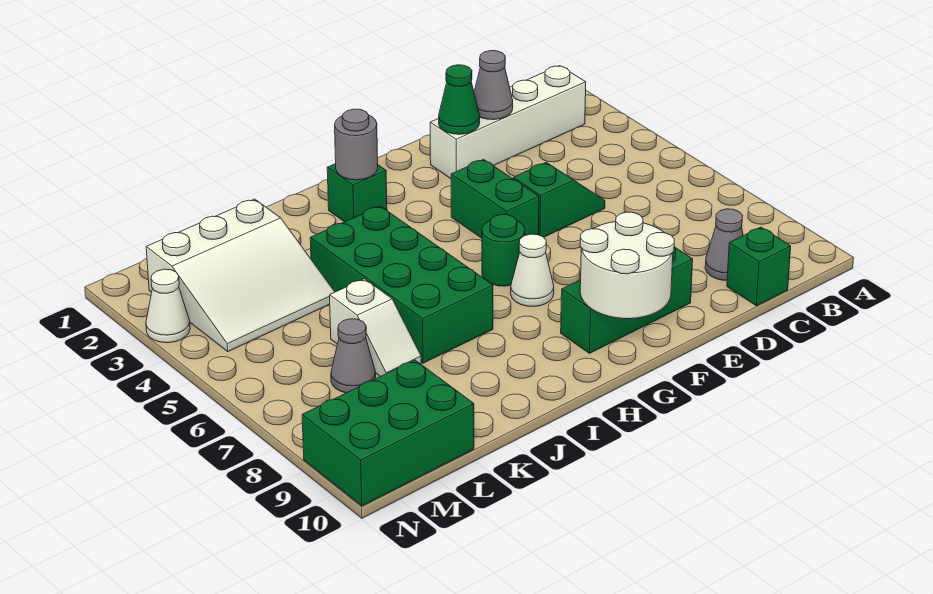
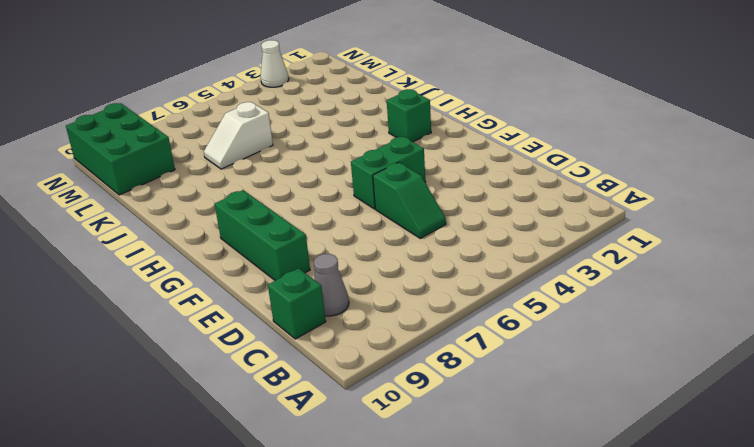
none -> white 1x4 brick [430,66,586,179]
none -> green 1x1 round brick [482,214,525,286]
none -> white 1x1 cone [511,234,554,307]

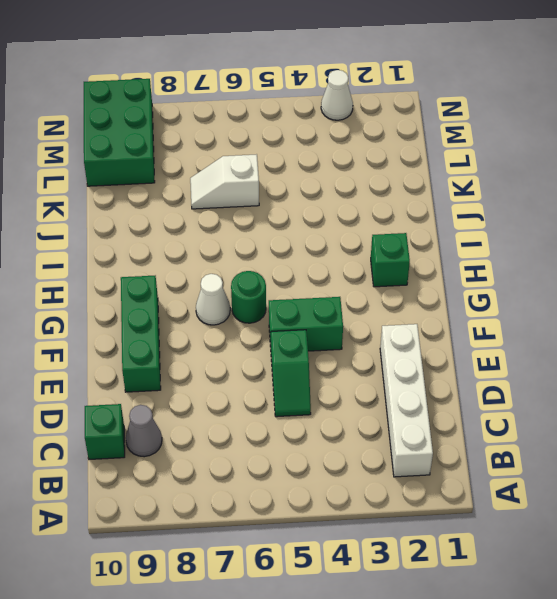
none -> green 2x4 brick [310,206,493,363]
none -> white 3x3 slope [146,199,335,351]
none -> grey 1x1 cone [331,319,376,393]

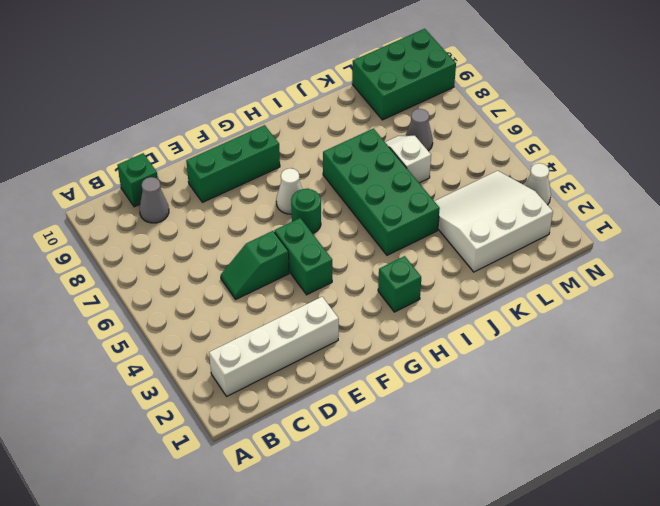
none -> grey 1x1 cone [474,51,513,120]
none -> green 1x1 cone [439,65,480,134]
none -> white 2x2 round brick [580,212,674,319]

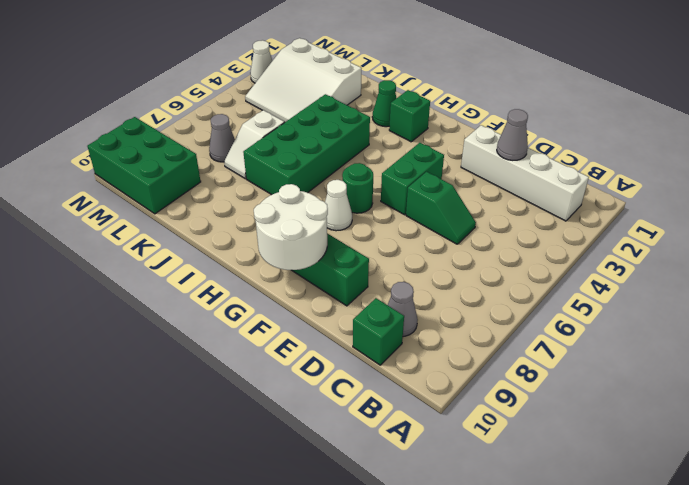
green 1x1 cone [372,80,396,127] -> green 1x1 cone moved to [439,65,480,134]
none -> grey 1x1 round brick [335,109,378,180]

